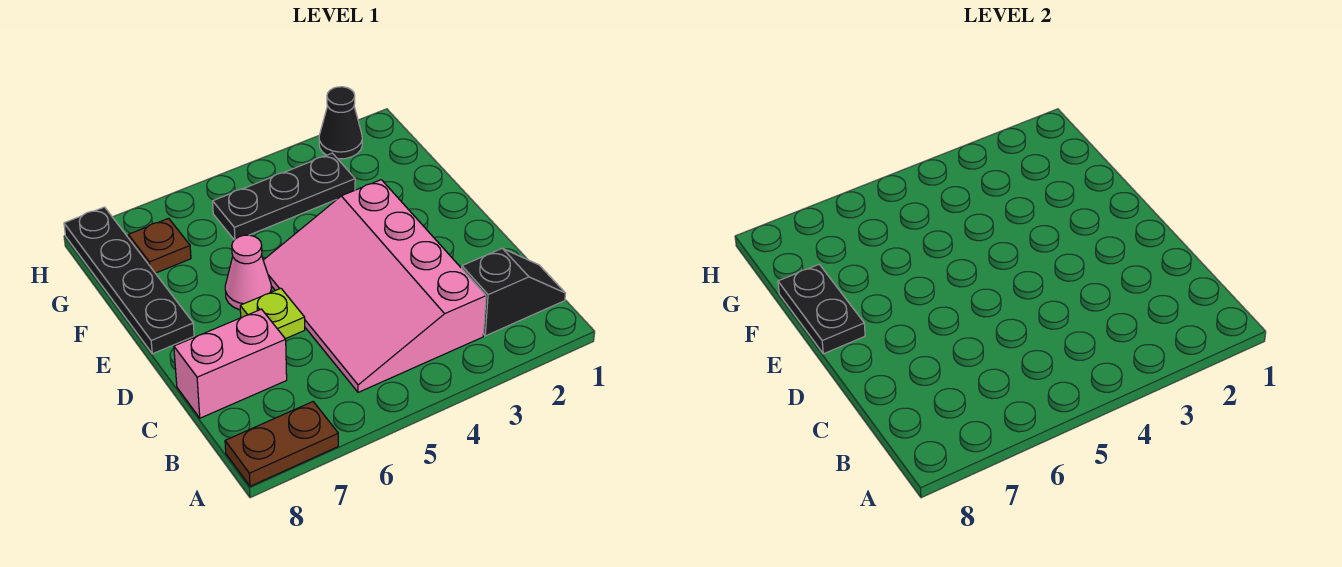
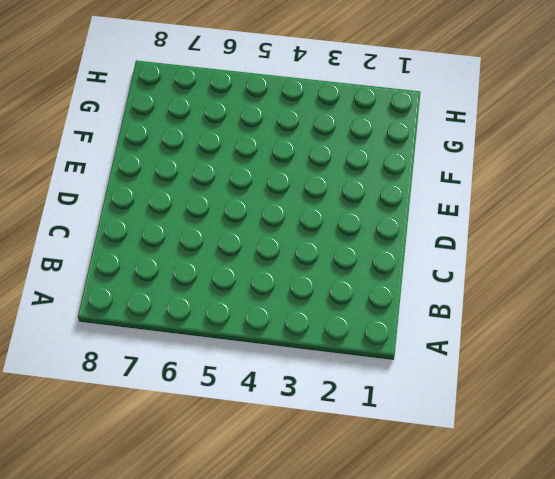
none -> brown 1x2 plate [225,402,338,486]
none -> black 1x2 slope [462,248,566,336]

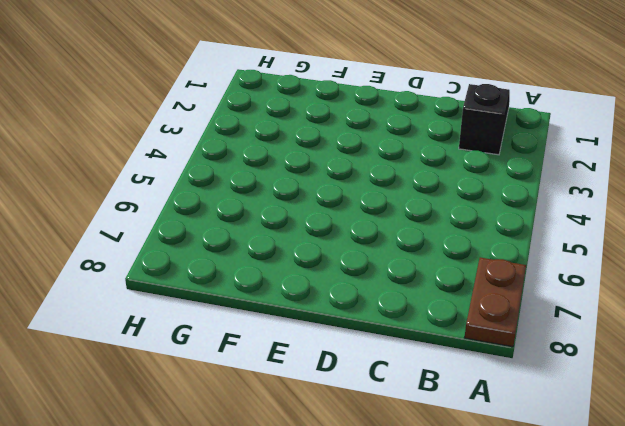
none -> pink 3x4 slope [263,180,486,392]
none -> pink 1x2 brick [174,309,287,418]

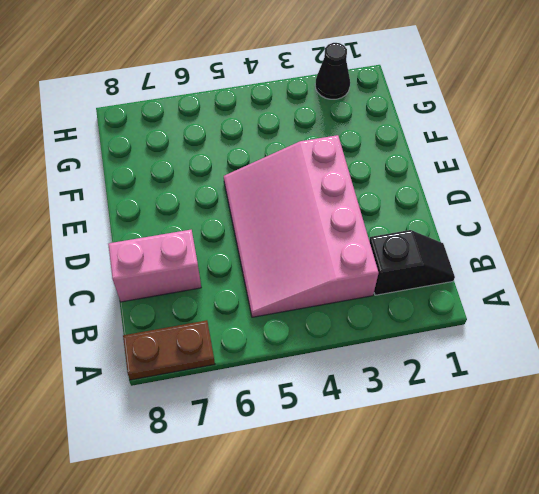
none -> lime 1x1 plate [240,288,305,339]
none -> pink 1x1 cone [225,235,272,310]

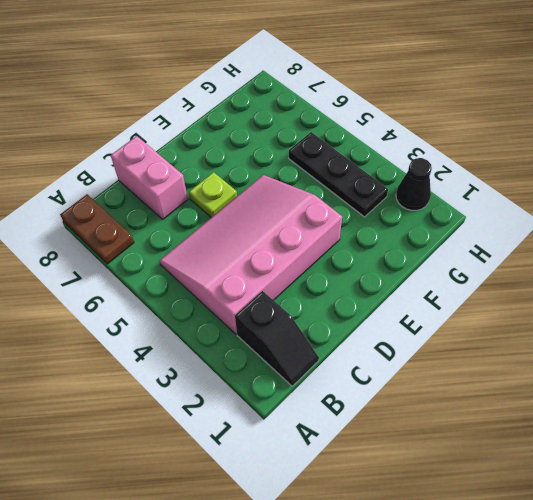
none -> pink 1x1 cone [225,235,272,310]
none -> black 1x4 plate [64,207,194,354]

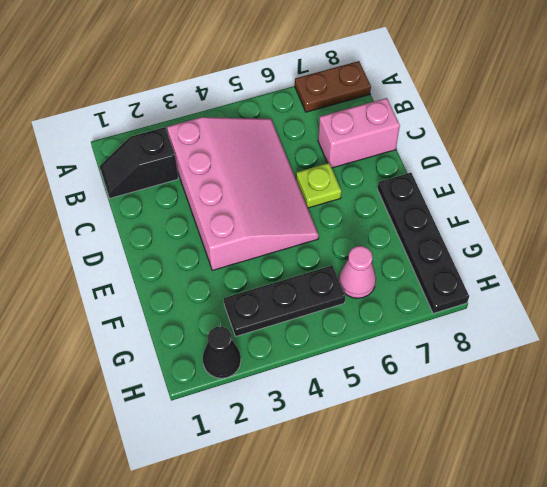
pink 1x1 cone [339,246,376,298] -> pink 1x1 cone moved to [225,235,272,310]
none -> brown 1x1 plate [128,218,191,273]
none -> black 1x2 plate [778,264,865,354]

